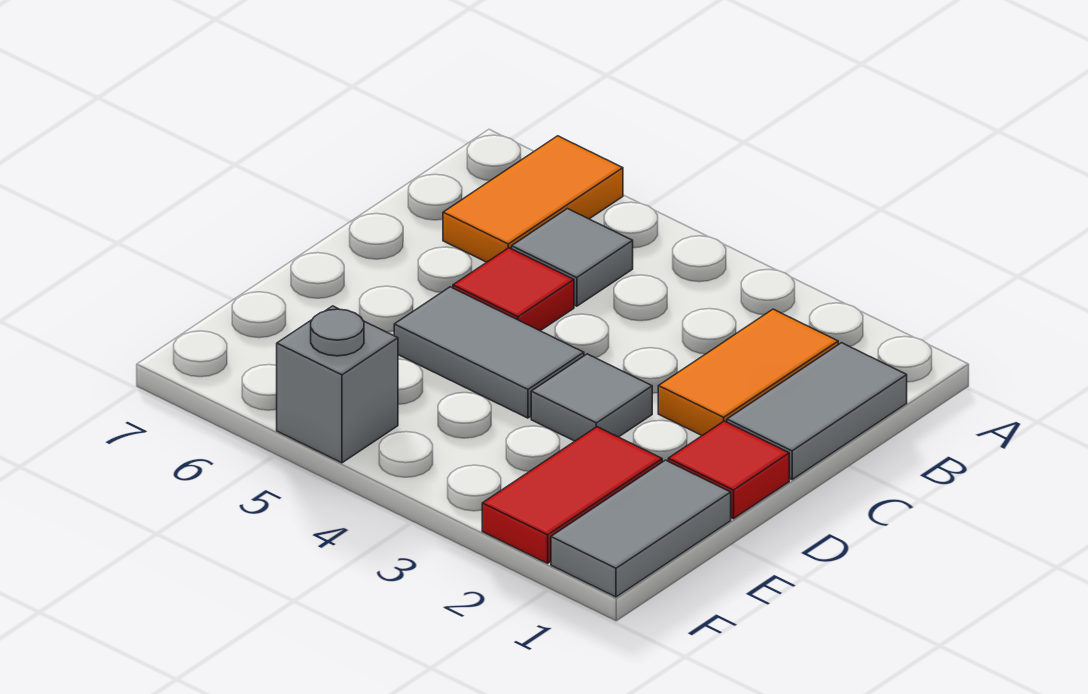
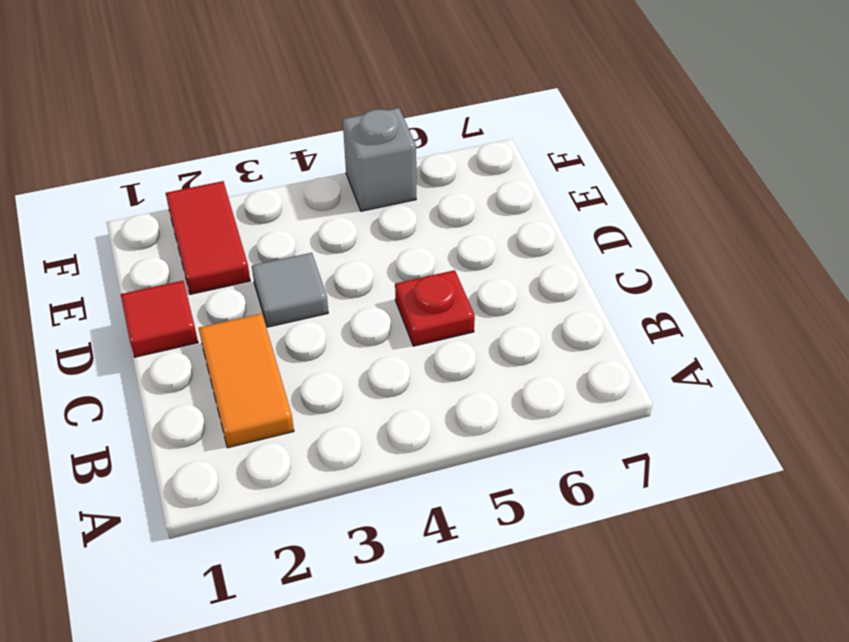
red 1x1 plate [395,270,475,346] -> red 1x1 tile [453,248,574,331]
none -> orange 1x2 tile [443,136,623,262]
none -> grey 1x2 tile [727,343,907,479]

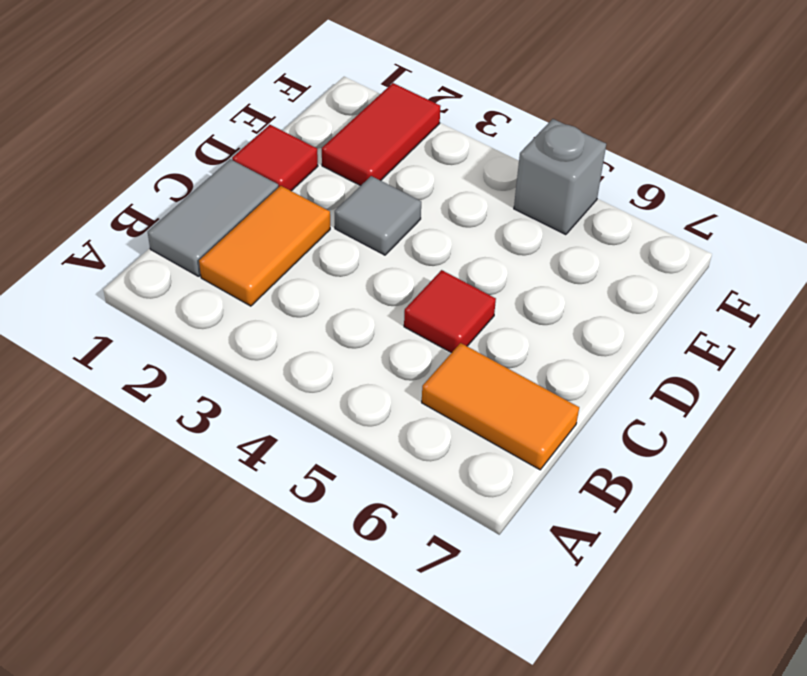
orange 1x2 tile [422,343,579,470] -> orange 1x2 tile turned to [443,136,623,262]
none -> grey 1x1 tile [512,209,633,306]
none -> grey 1x2 tile [394,287,584,418]

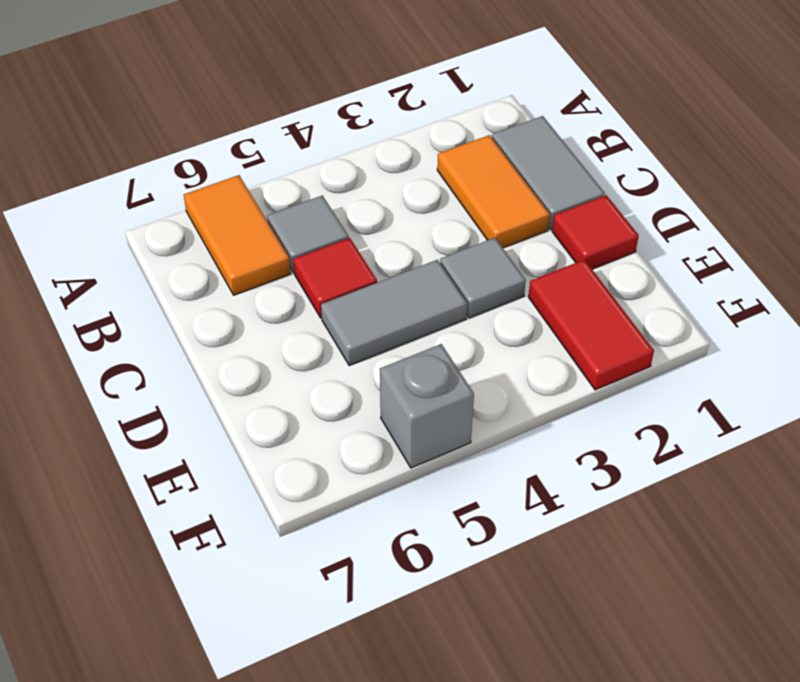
none -> grey 1x2 tile [551,460,731,597]

